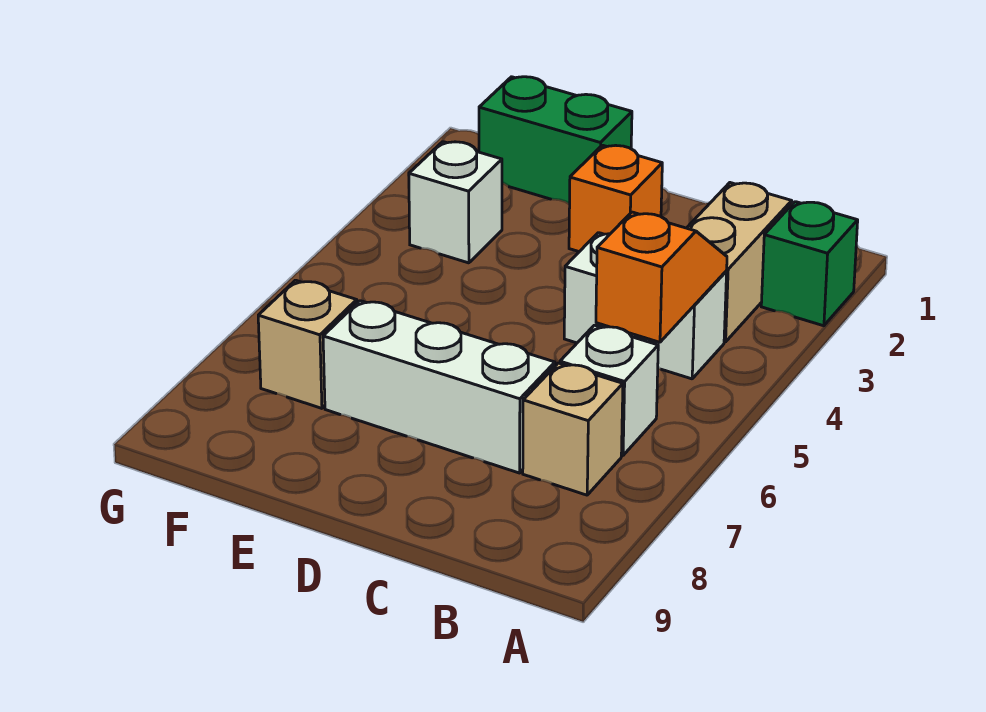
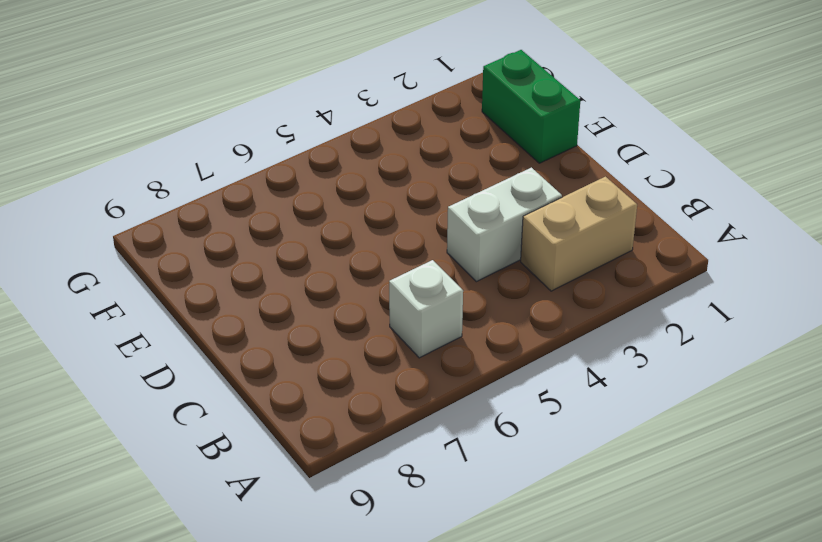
white 1x2 brick [447,168,562,282] -> white 1x2 brick turned to [564,233,727,379]
none -> green 1x1 brick [761,202,858,326]
none -> tan 1x1 brick [523,363,623,495]

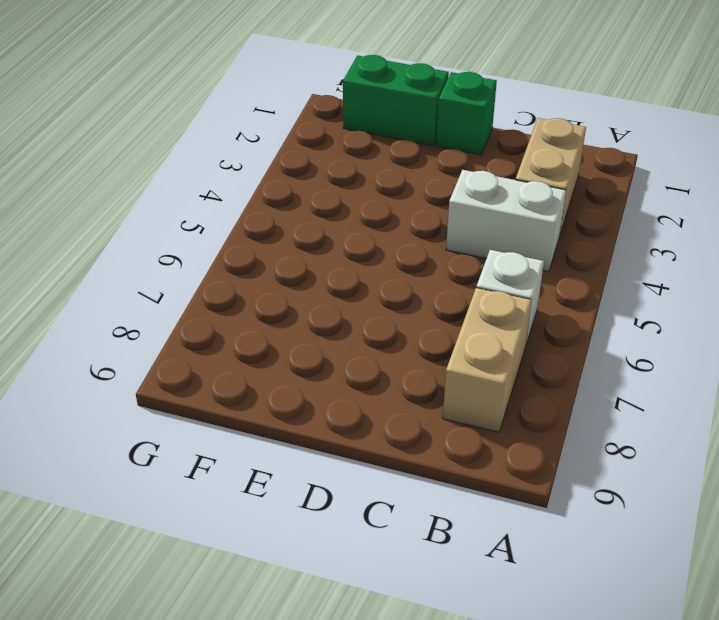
tan 1x2 brick [443,288,532,432] -> tan 1x1 brick [523,363,623,495]
green 1x1 brick [436,72,497,155] -> green 1x1 brick moved to [761,202,858,326]
none -> white 1x3 brick [323,301,555,473]
none -> orange 1x1 brick [569,145,662,252]

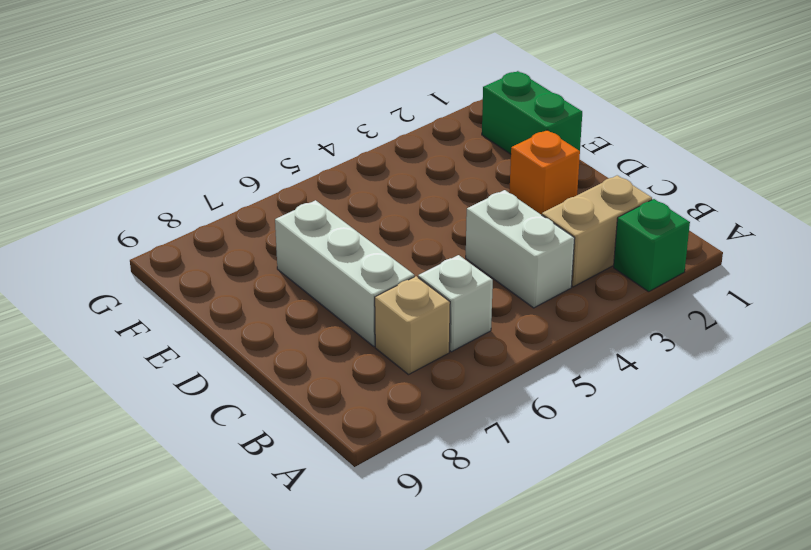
none -> white 1x1 brick [409,142,502,263]
none -> tan 1x1 brick [258,280,357,408]

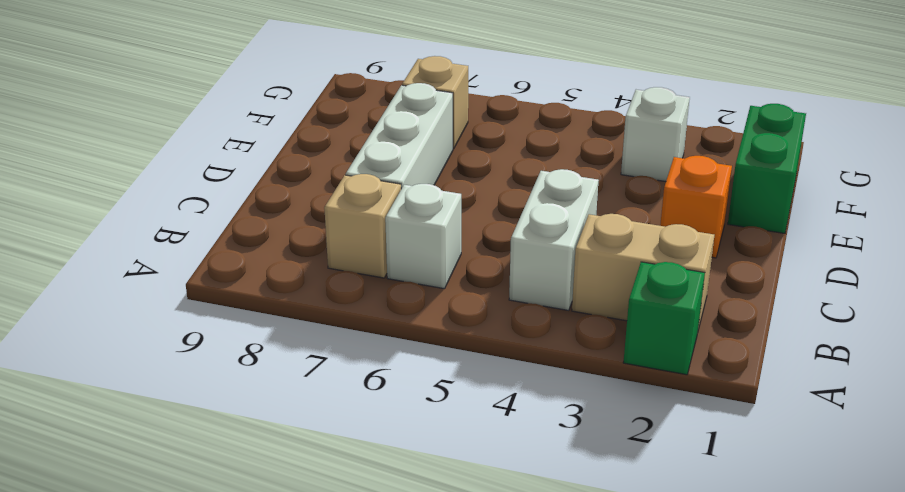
none -> orange 1x2 slope [596,212,727,342]

